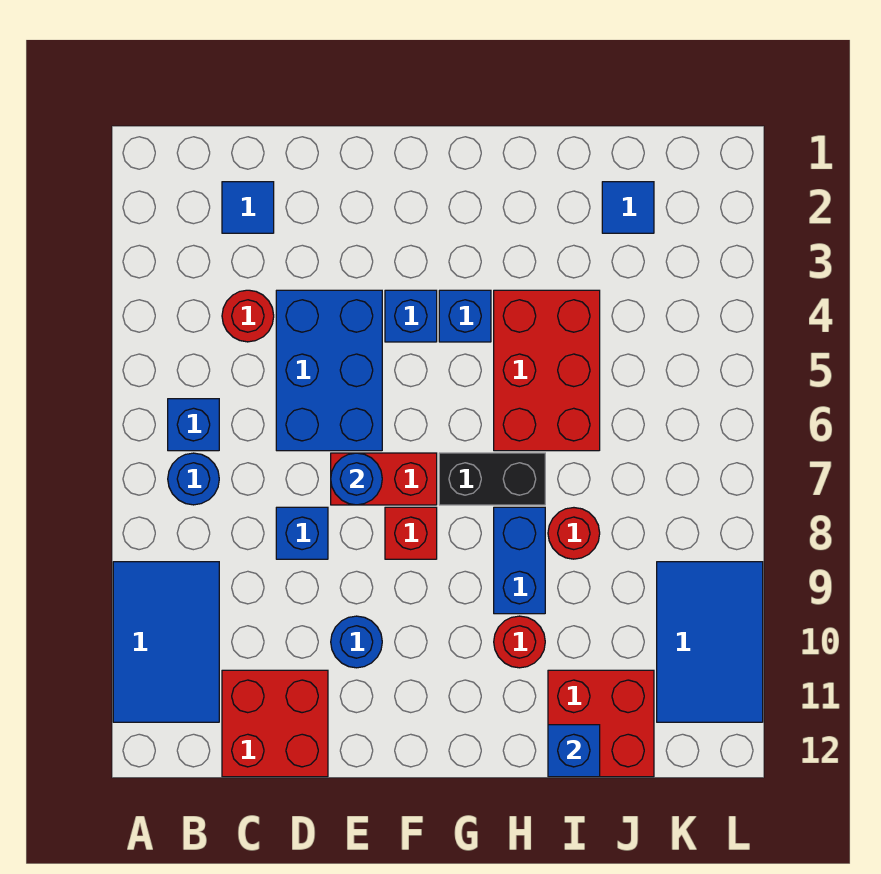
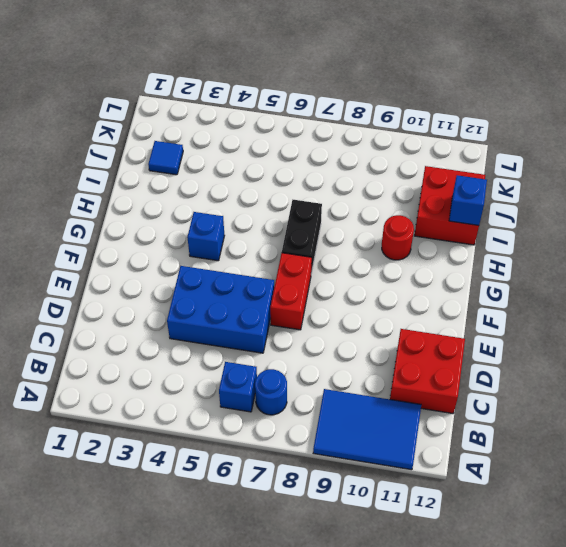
none -> blue 1x1 tile [222,182,274,233]
none -> red 1x1 round brick [222,290,274,342]
none -> blue 1x1 brick [276,507,328,559]

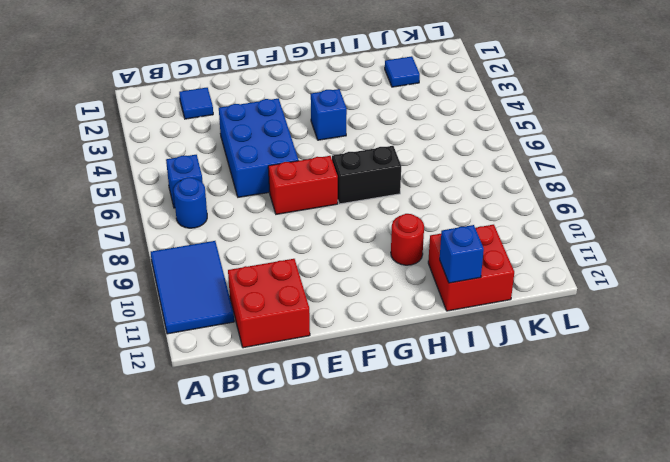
none -> red 1x1 round brick [222,290,274,342]
none -> blue 1x1 brick [276,507,328,559]
none -> blue 1x1 round brick [331,616,382,668]

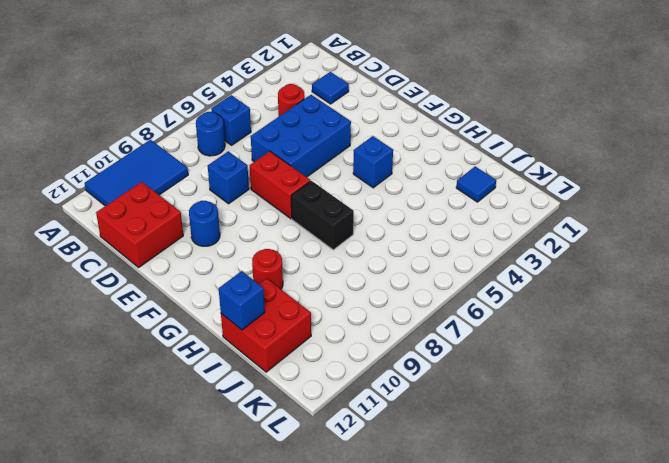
none -> blue 1x1 brick [385,290,437,342]
none -> red 1x1 brick [385,507,437,559]
none -> red 2x3 brick [494,290,600,451]

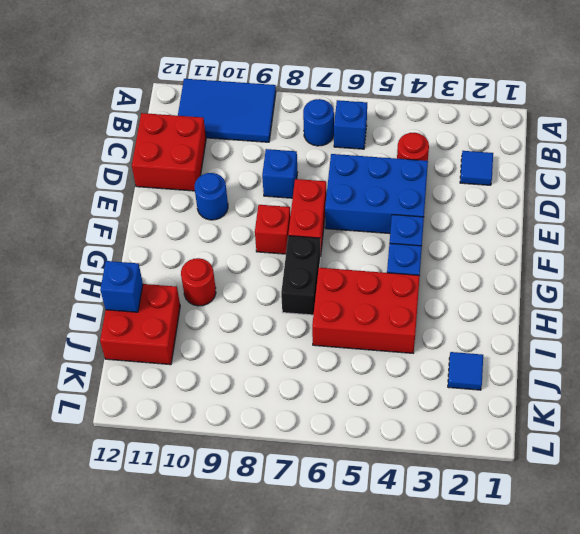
none -> blue 1x2 brick [494,507,545,614]
none -> red 1x1 round brick [548,508,600,559]
none -> blue 2x3 tile [657,562,763,722]

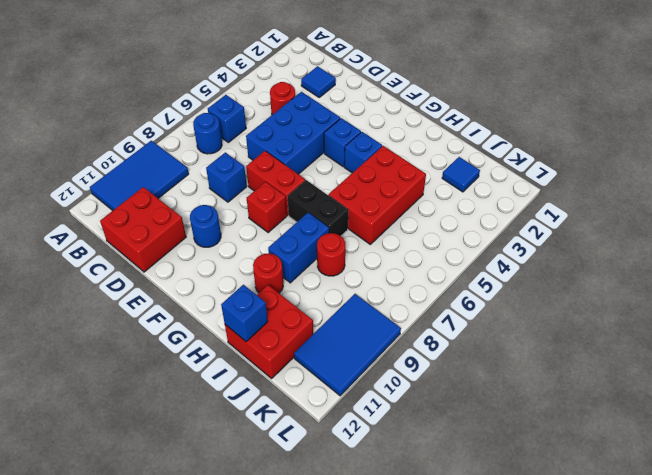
none -> blue 1x1 round brick [331,453,382,505]

